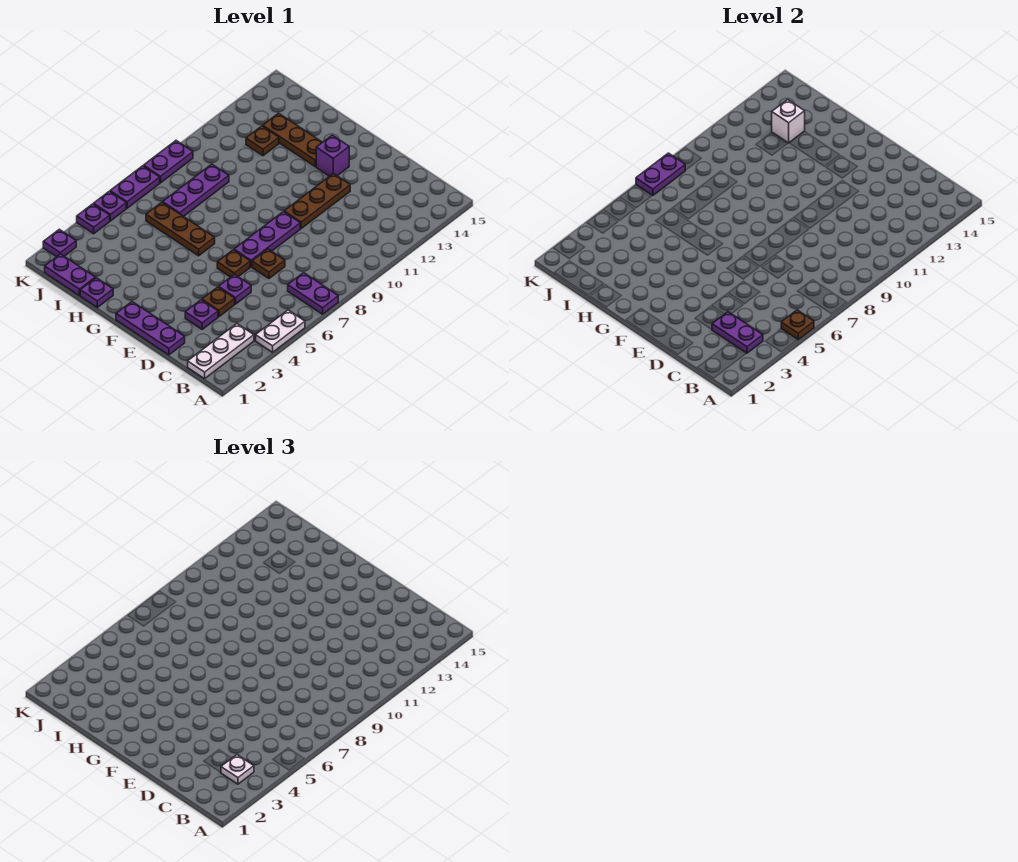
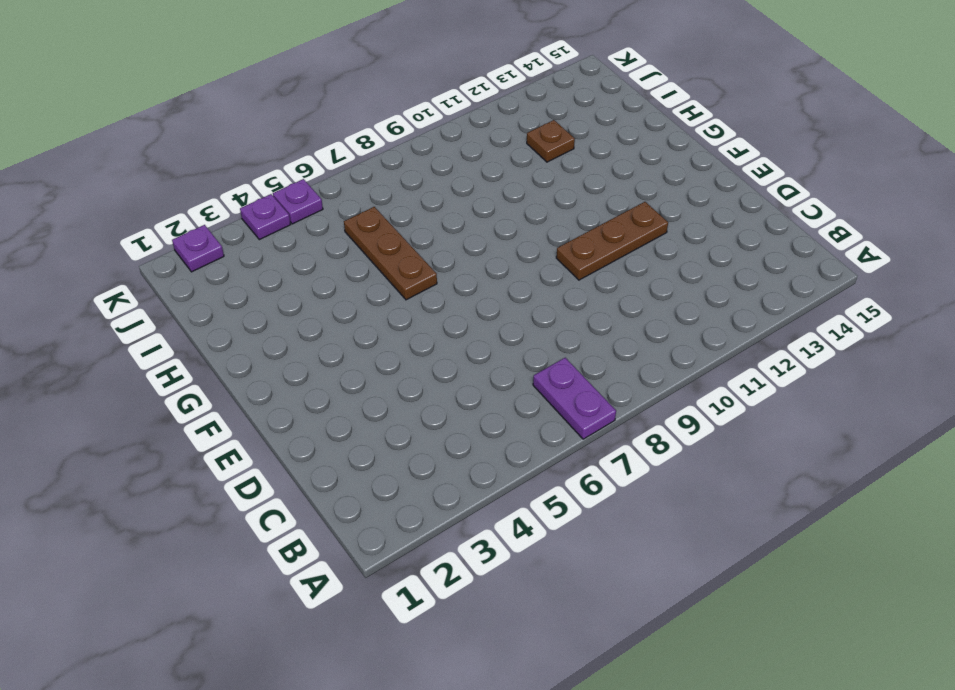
none -> white 1x2 plate [256,310,305,352]
none -> white 1x3 plate [188,324,254,379]
none -> purple 1x3 plate [116,302,185,355]

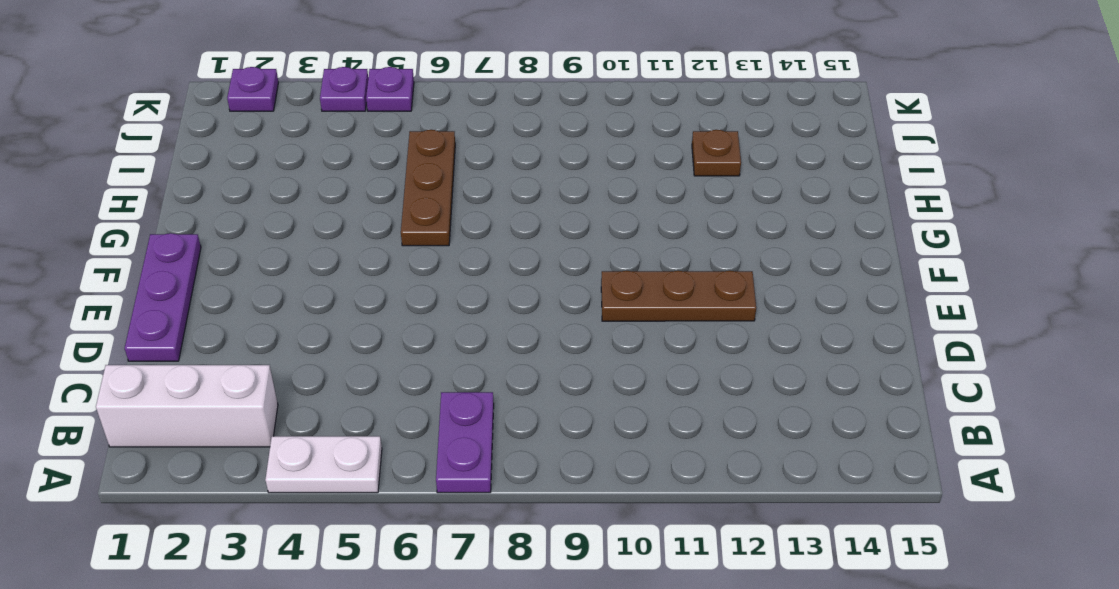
white 1x3 brick [96,365,278,447] -> white 1x3 plate [188,324,254,379]
none -> purple 1x1 plate [185,300,218,329]
none -> brown 1x1 plate [202,287,235,317]
none -> purple 1x1 plate [219,274,251,304]

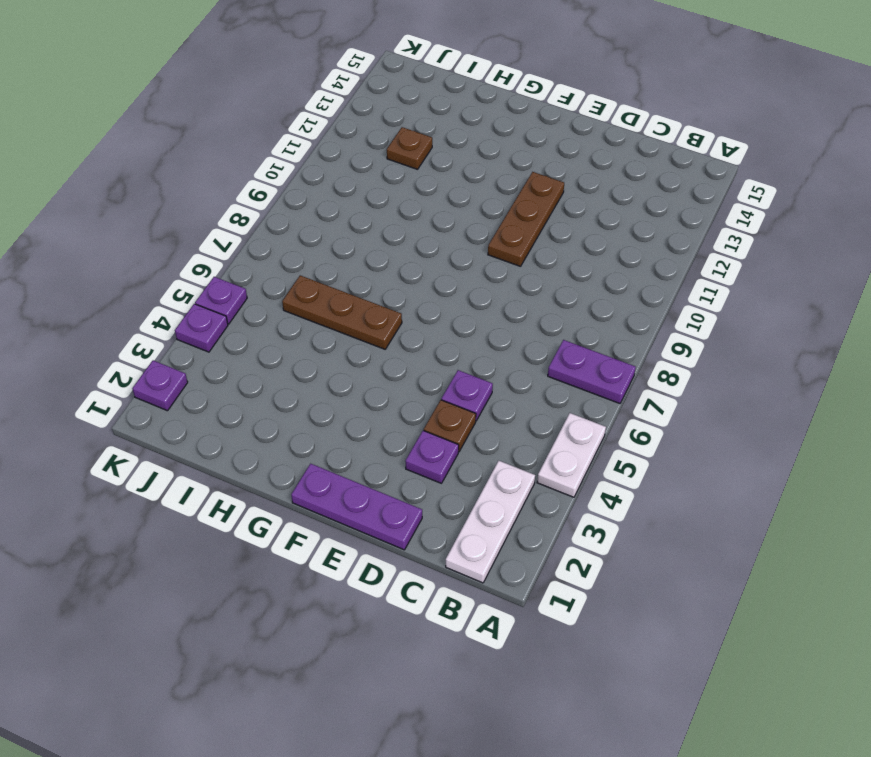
none -> brown 1x1 plate [252,249,285,279]
none -> brown 1x1 plate [217,250,250,277]
none -> purple 1x3 plate [234,212,300,267]

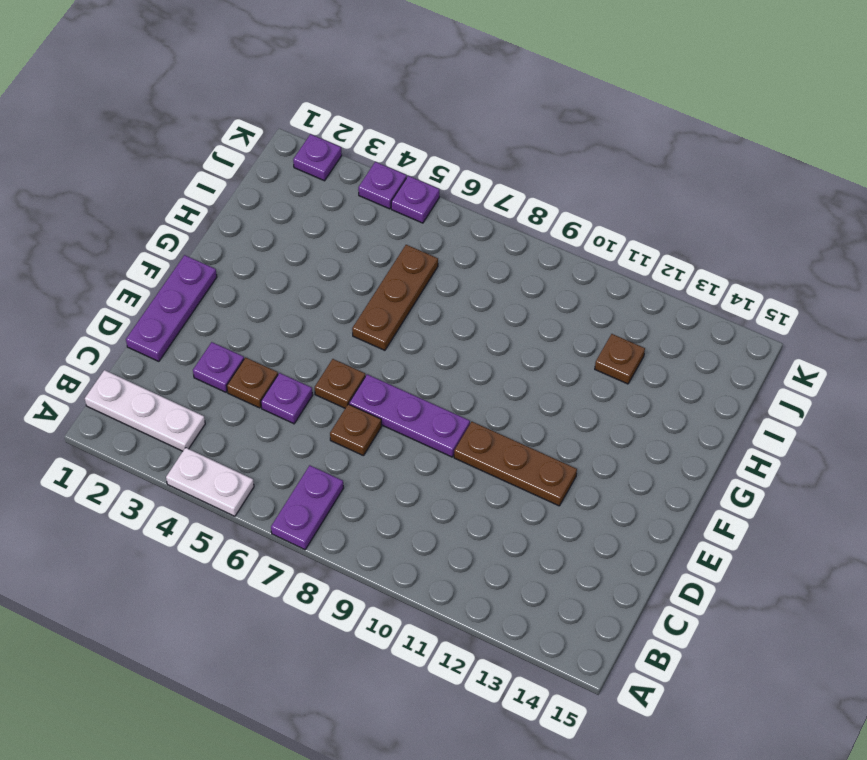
none -> purple 1x1 brick [316,135,349,176]
none -> brown 1x3 plate [263,113,322,167]
none -> purple 1x1 plate [80,278,113,307]

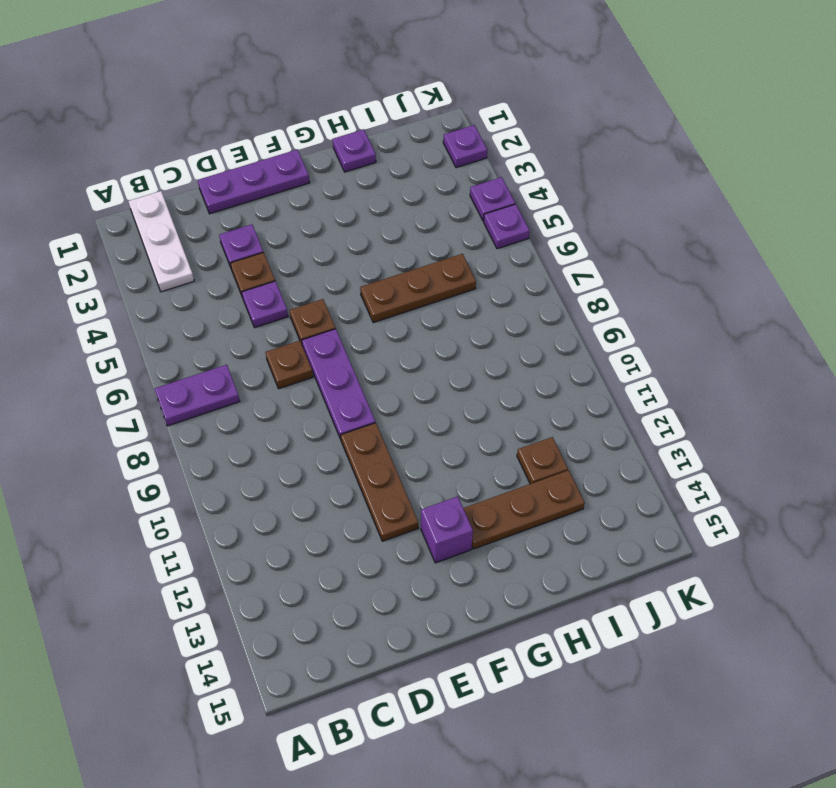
none -> white 1x2 plate [256,310,305,352]
none -> purple 1x2 plate [45,254,95,296]
none -> purple 1x3 plate [163,164,229,217]

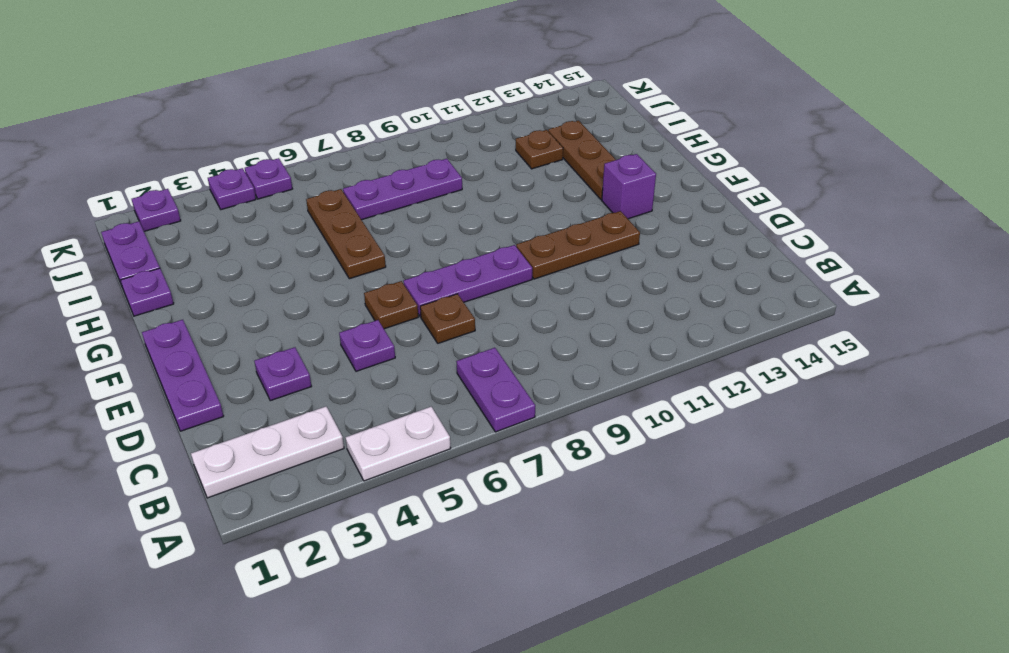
none -> brown 1x1 plate [202,287,235,317]
none -> purple 1x2 plate [110,166,160,208]
none -> purple 1x2 plate [144,141,193,183]

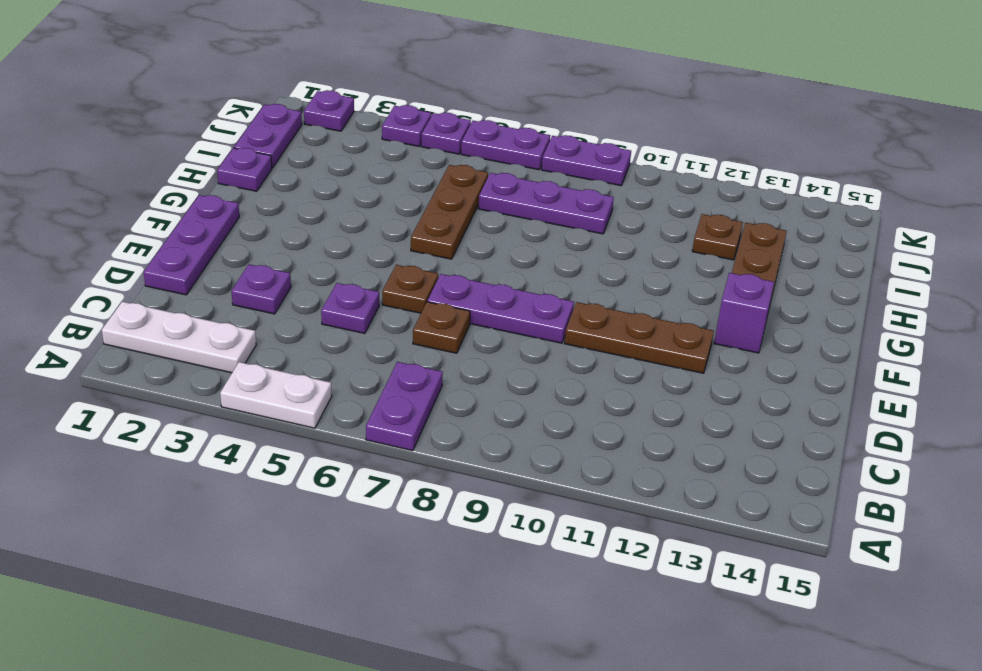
none -> brown 1x1 plate [202,287,235,317]
none -> brown 1x1 plate [781,310,814,340]
none -> purple 1x2 plate [712,312,763,353]

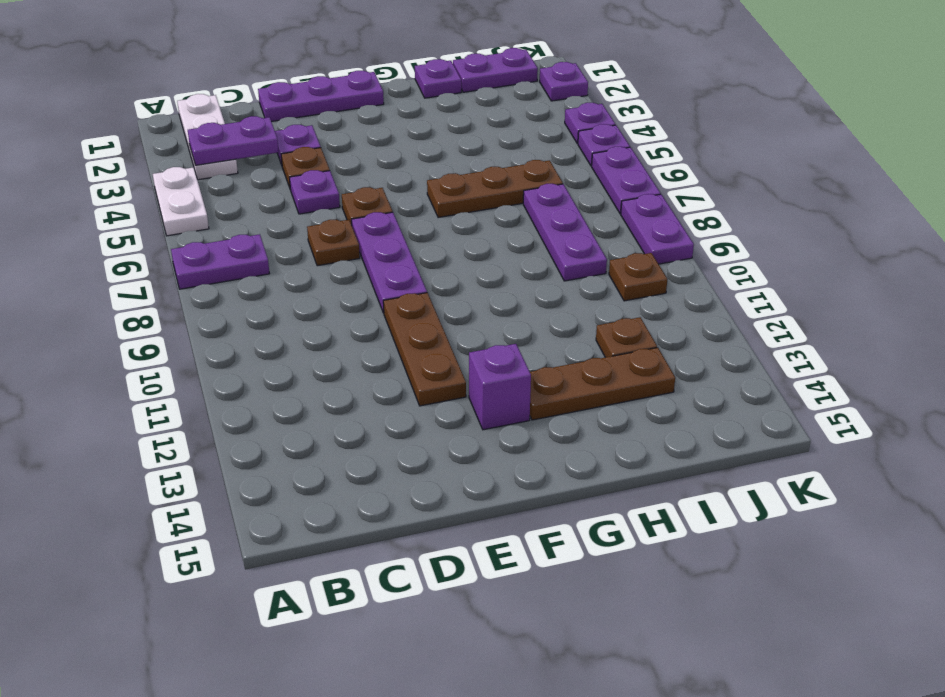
brown 1x1 plate [609,253,667,301] -> brown 1x1 plate moved to [781,310,814,340]
none -> white 1x1 brick [772,100,805,143]
none -> purple 1x2 plate [636,153,685,196]
none -> white 1x1 plate [221,755,254,784]

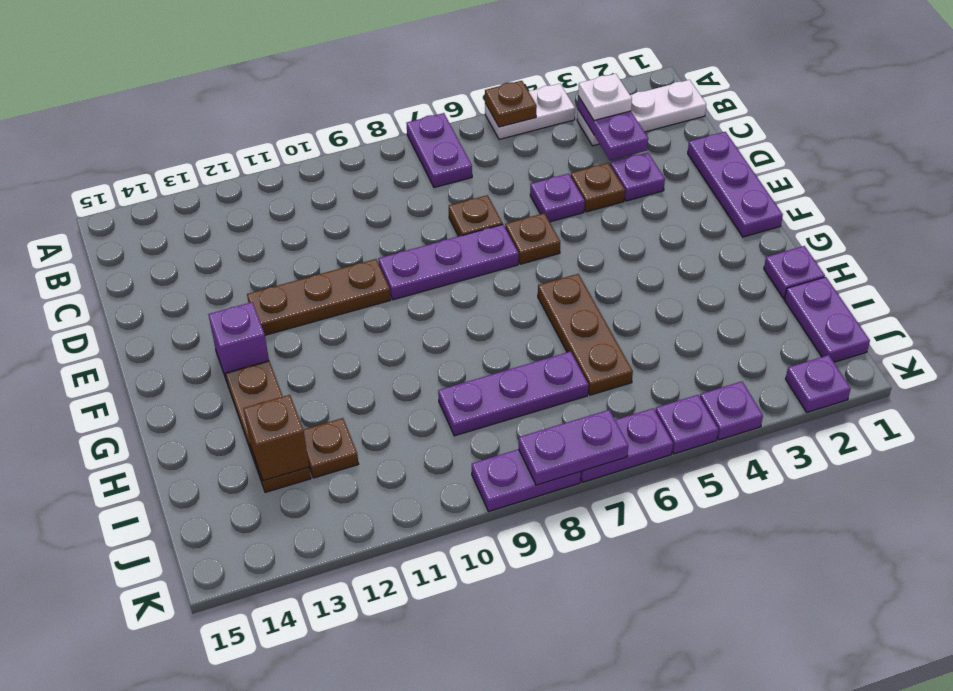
brown 1x1 brick [243,395,309,481] -> white 1x1 brick [772,100,805,143]

